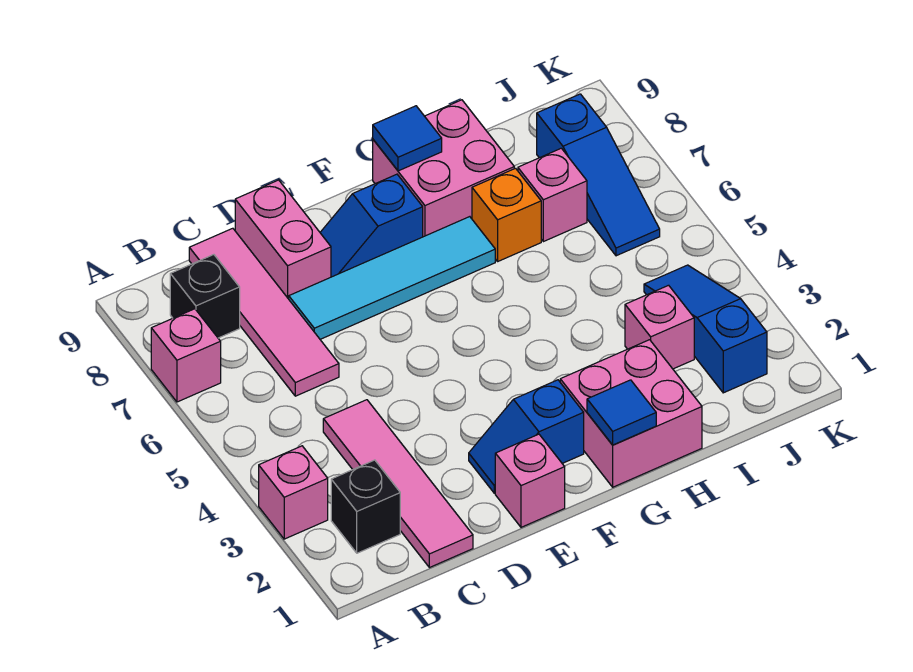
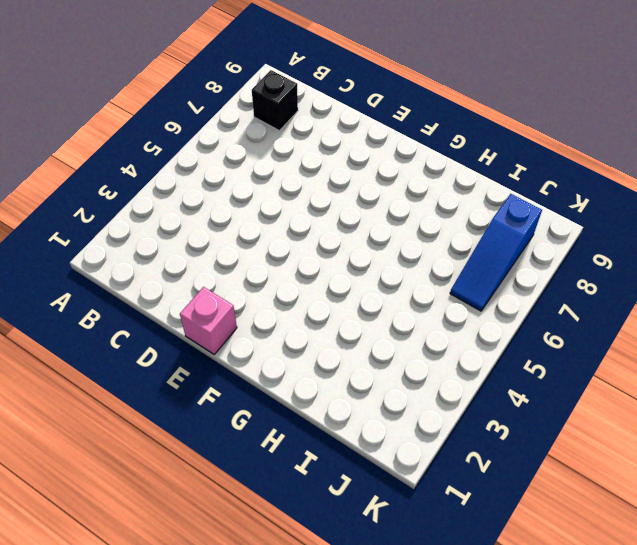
none -> pink 1x1 brick [259,446,328,539]
none -> pink 1x1 brick [151,309,221,402]
none -> black 1x1 brick [331,460,400,553]

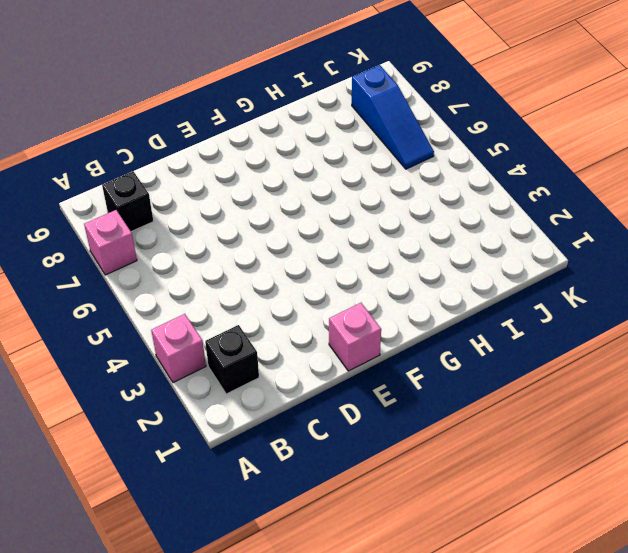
none -> pink 1x4 tile [323,400,473,568]
none -> pink 1x4 tile [189,228,339,396]
none -> cyan 1x4 tile [289,217,495,339]

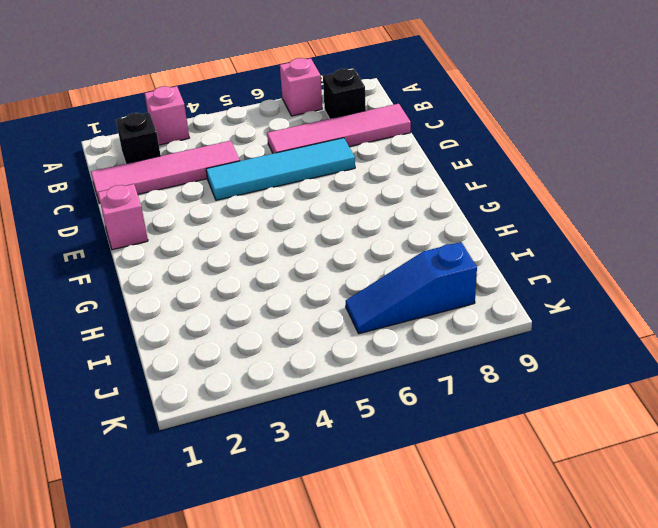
cyan 1x4 tile [206,138,355,200] -> cyan 1x4 tile turned to [289,217,495,339]
none -> pink 1x2 brick [235,180,331,299]
none -> blue 1x2 slope [469,380,584,493]
none -> blue 1x2 slope [320,174,423,277]

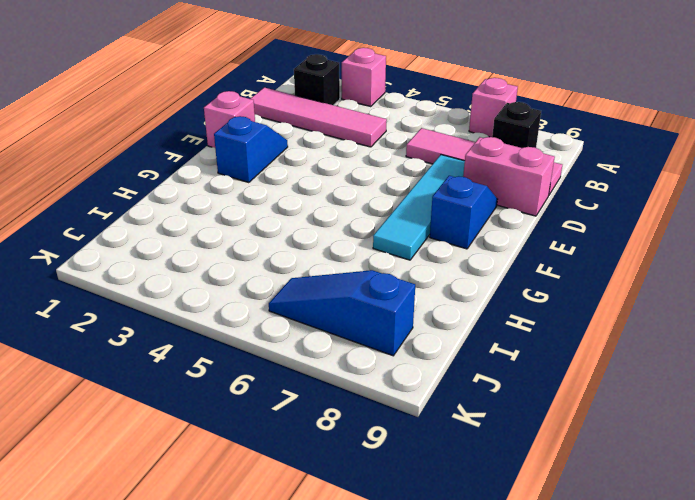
none -> pink 2x2 brick [560,340,702,487]
none -> pink 2x2 brick [373,100,514,237]
none -> orange 1x1 brick [472,168,541,261]

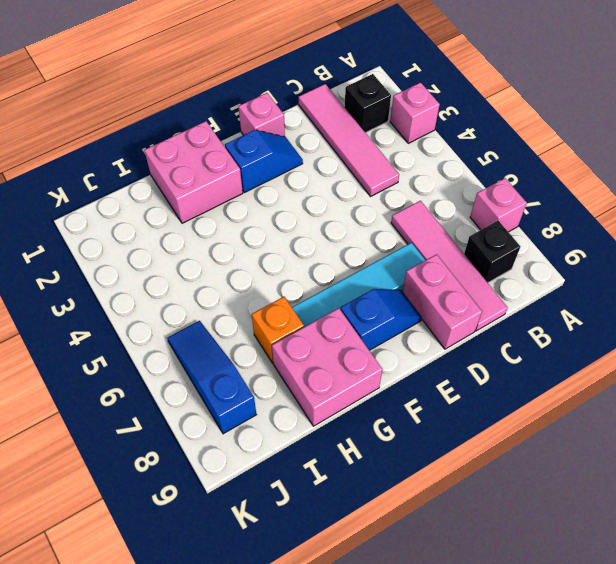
none -> pink 1x1 brick [625,285,694,369]
none -> pink 1x1 brick [518,148,587,242]
none -> blue 1x3 slope [644,265,767,393]

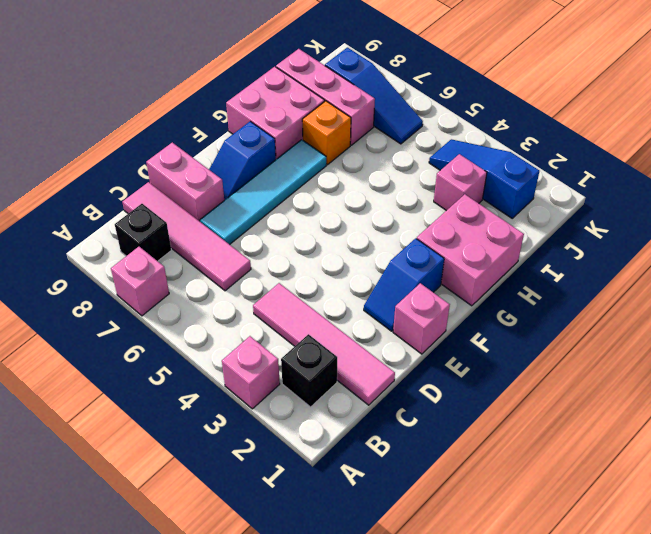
pink 1x3 brick [276,49,375,145] -> pink 1x1 brick [518,148,587,242]
none -> blue 1x1 tile [587,380,656,445]
none -> blue 1x1 tile [373,106,442,171]

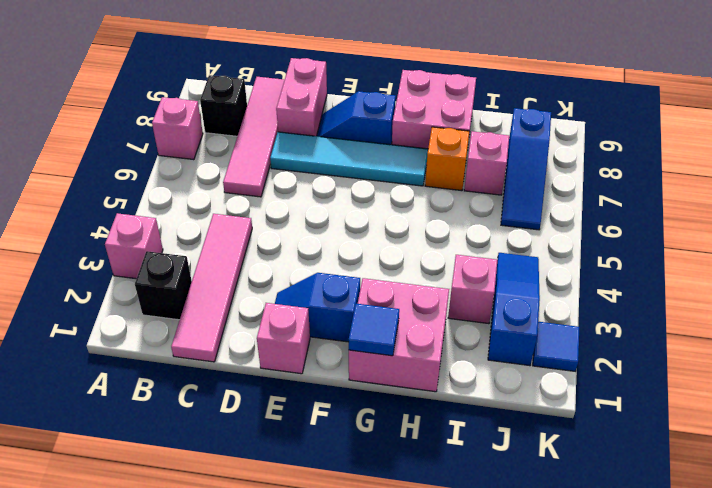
blue 1x1 tile [533,322,579,371] -> blue 1x1 tile moved to [373,106,442,171]

